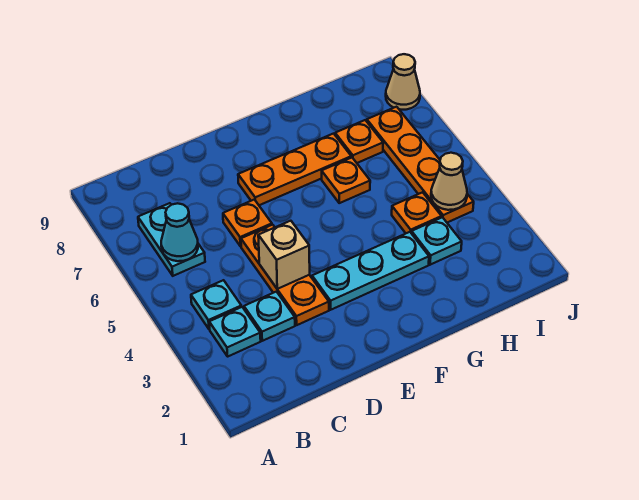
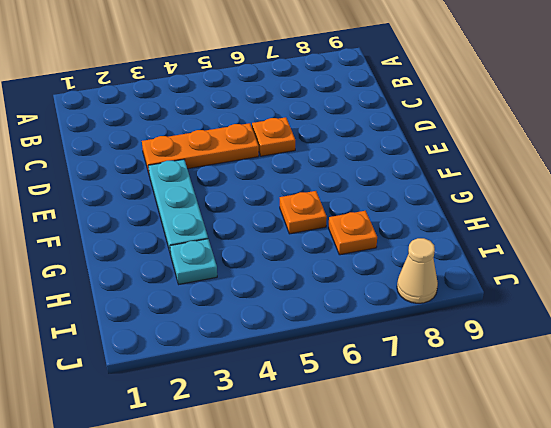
none -> cyan 1x1 plate [209,307,261,356]
none -> cyan 1x1 plate [191,280,241,329]
none -> cyan 1x2 plate [138,203,205,276]

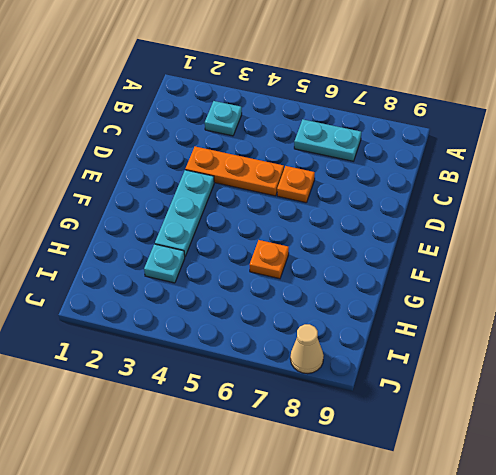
none -> cyan 1x1 plate [191,280,241,329]
none -> cyan 1x1 plate [244,292,295,341]
none -> orange 1x3 plate [238,134,351,205]

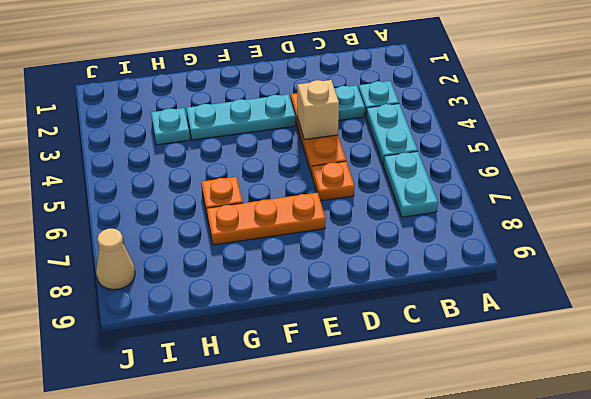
cyan 1x2 plate [366,104,418,165] -> cyan 1x1 plate [191,280,241,329]
none -> orange 1x1 plate [392,192,442,233]
none -> orange 1x1 plate [335,120,383,163]
none -> orange 1x4 plate [367,107,474,223]

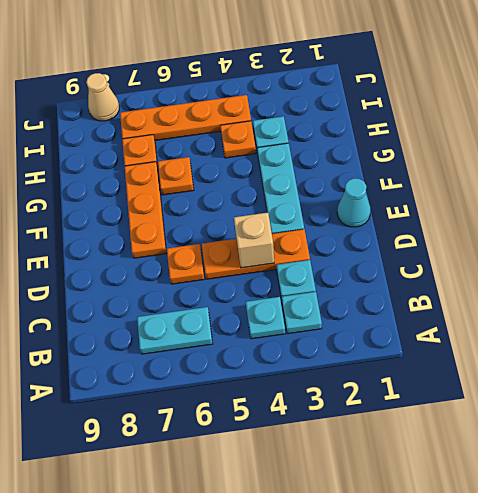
cyan 1x1 cone [337,178,370,227] -> cyan 1x1 cone moved to [161,203,198,261]
none -> tan 1x1 cone [431,153,467,210]

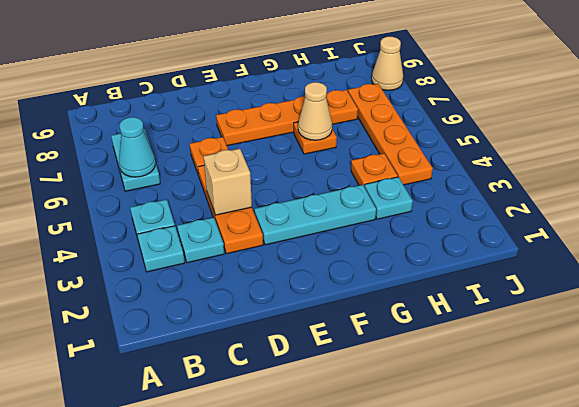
tan 1x1 cone [298,82,332,140] -> tan 1x1 cone moved to [431,153,467,210]

